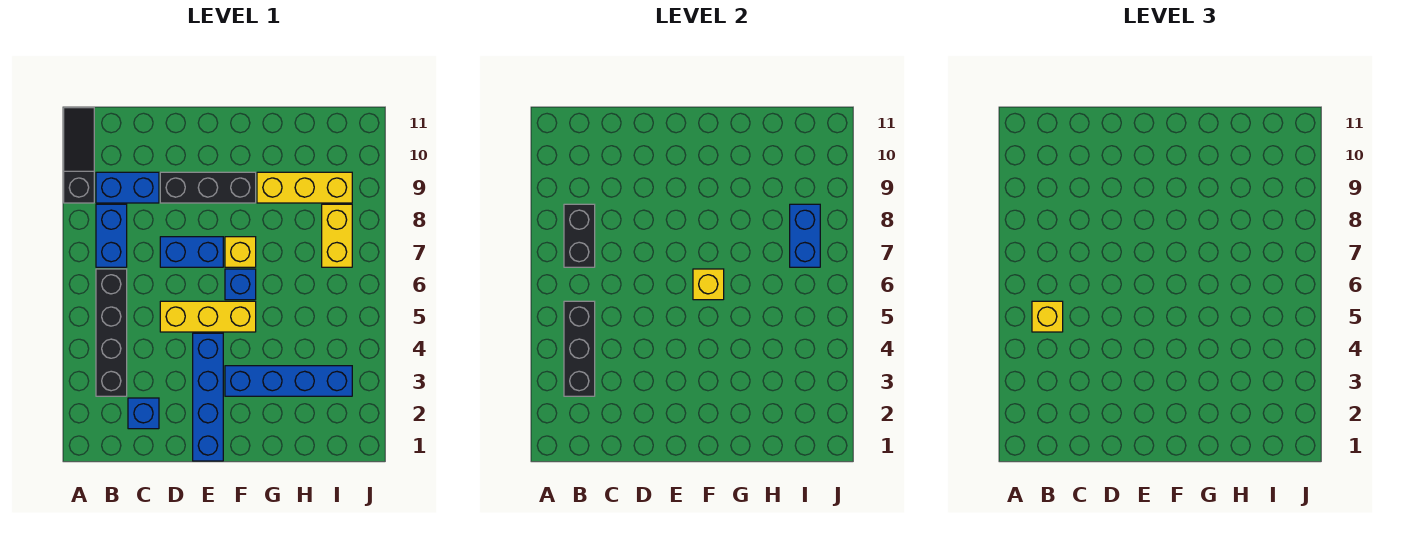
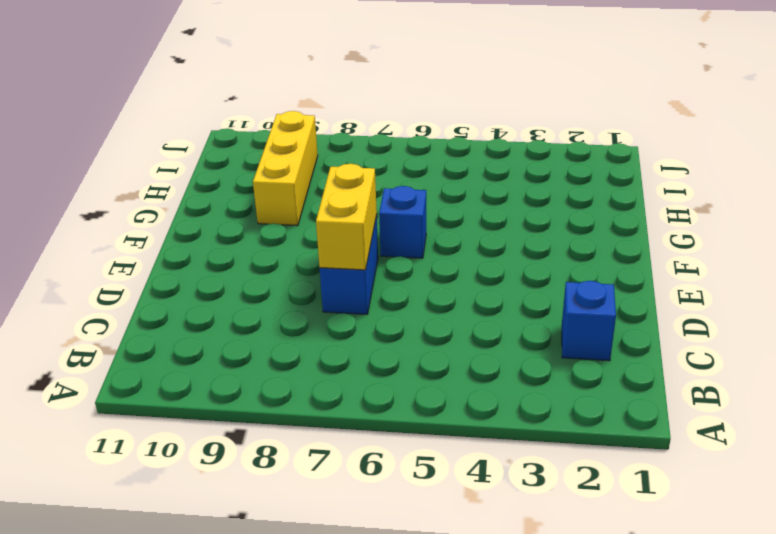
yellow 1x2 brick [316,164,377,270] -> yellow 1x2 brick turned to [322,204,352,267]
none -> black 1x3 slope [64,108,94,203]
none -> black 1x4 brick [96,269,127,396]
none -> blue 1x2 brick [96,204,127,267]

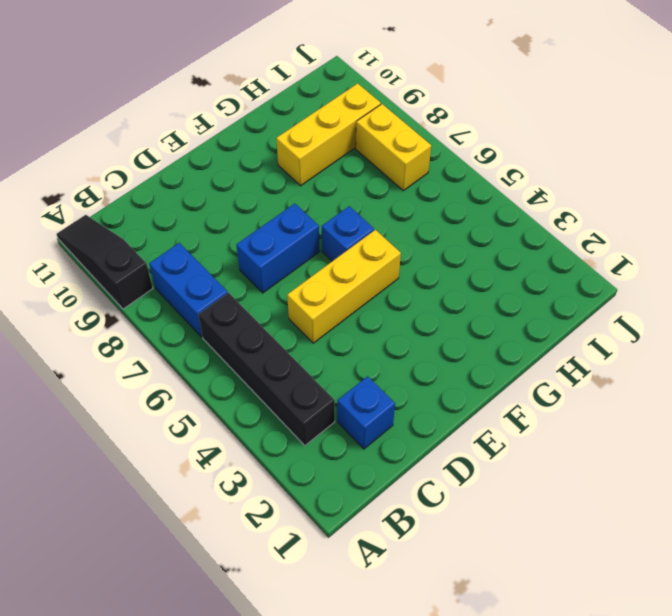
none -> blue 1x2 brick [96,172,159,203]
none -> black 1x3 brick [160,172,256,203]
none -> blue 1x4 brick [193,333,223,461]

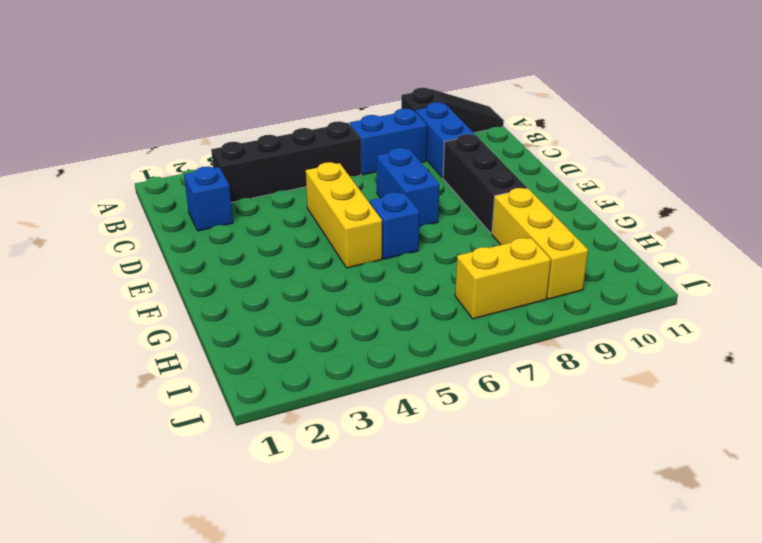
none -> blue 1x4 brick [193,333,223,461]
none -> blue 1x4 brick [225,366,352,396]
none -> yellow 1x1 brick [225,237,256,267]

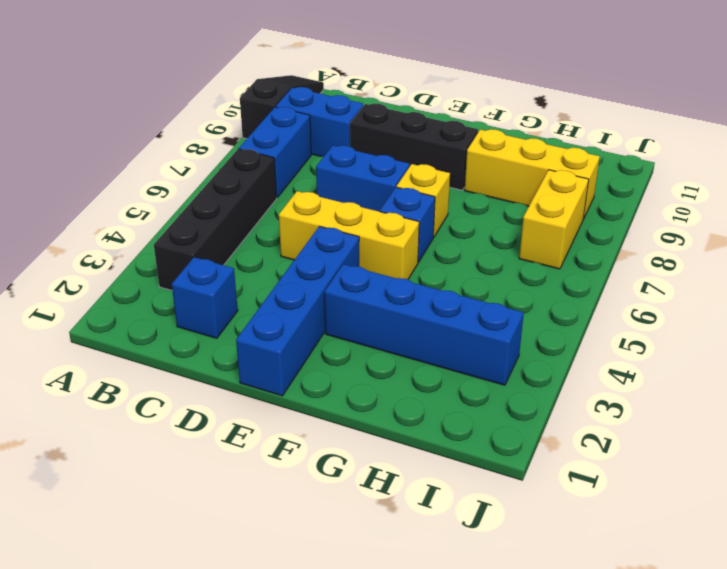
none -> black 1x3 brick [564,301,595,396]
none -> black 1x2 brick [564,204,595,267]
none -> yellow 1x1 brick [693,269,724,300]

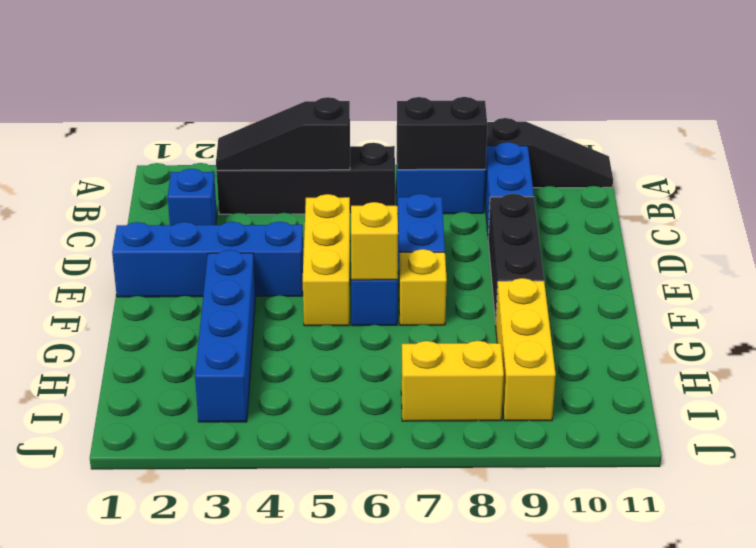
black 1x3 slope [216,97,350,170] -> black 1x3 brick [564,301,595,396]
none -> blue 1x2 brick [790,204,820,267]
none -> yellow 1x1 brick [1032,301,1063,332]

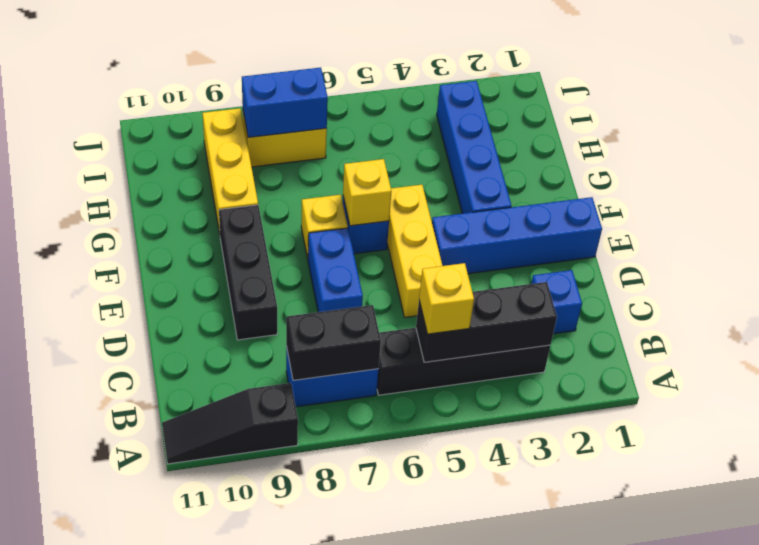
none -> blue 1x2 brick [96,172,159,203]

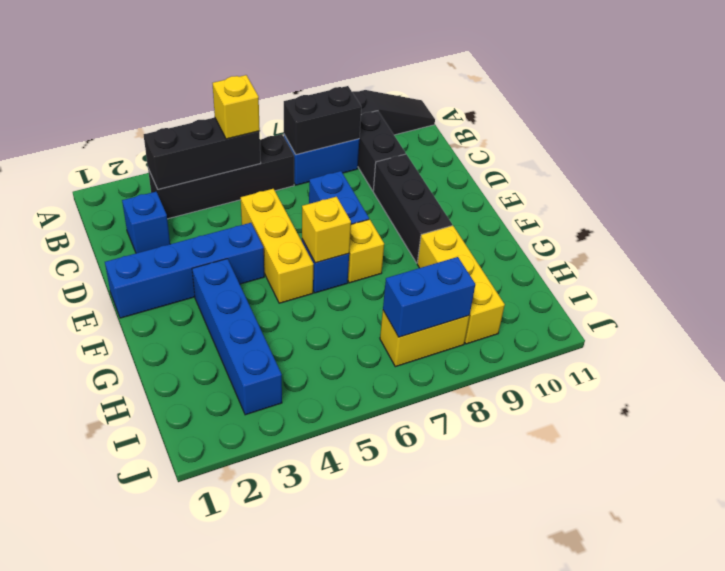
black 1x2 brick [358,111,406,191] -> blue 1x2 brick [96,172,159,203]

